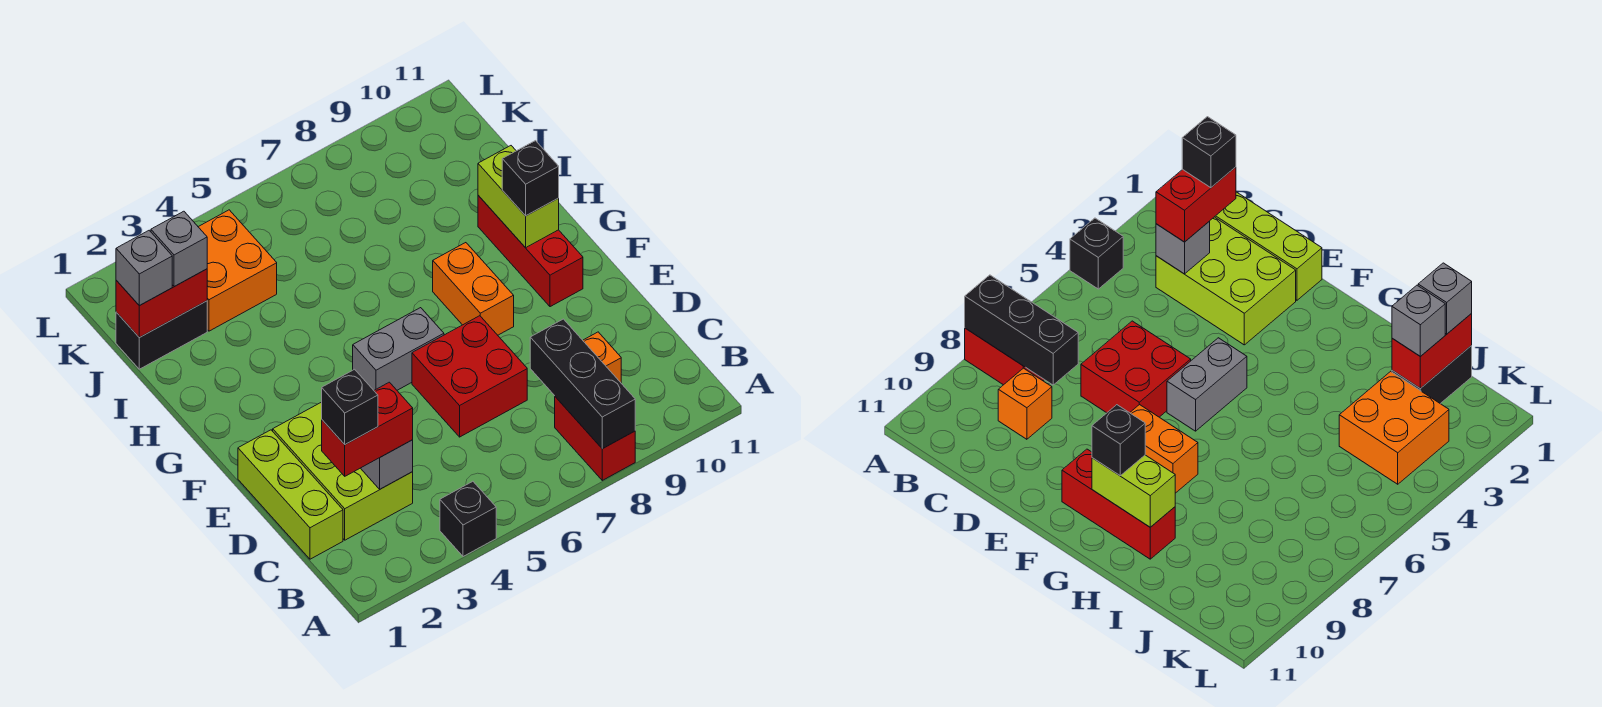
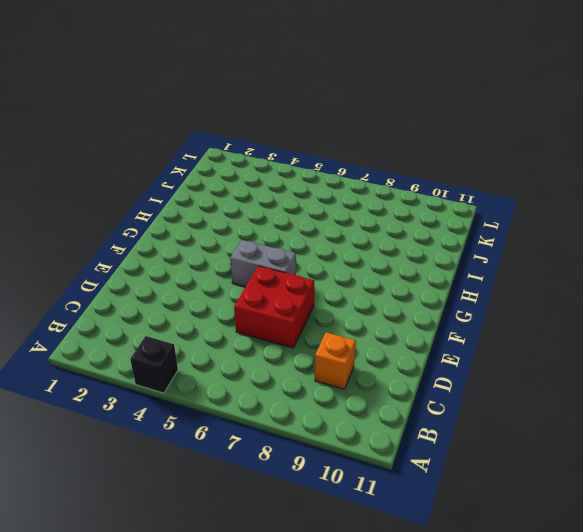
none -> red 1x2 brick [555,397,635,480]
none -> lime 1x3 brick [238,430,343,559]
none -> lime 2x3 brick [273,402,413,540]

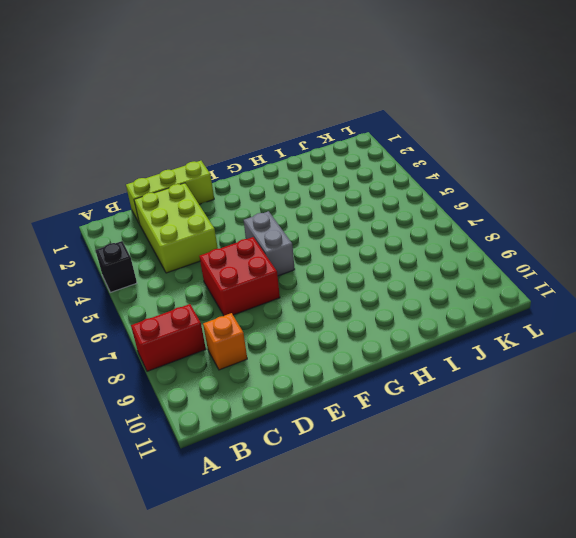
lime 2x3 brick [134,183,218,273] -> lime 2x3 brick turned to [273,402,413,540]
none -> orange 1x2 brick [433,243,514,335]
none -> red 1x3 brick [478,195,583,307]
none -> black 1x2 brick [116,301,207,369]

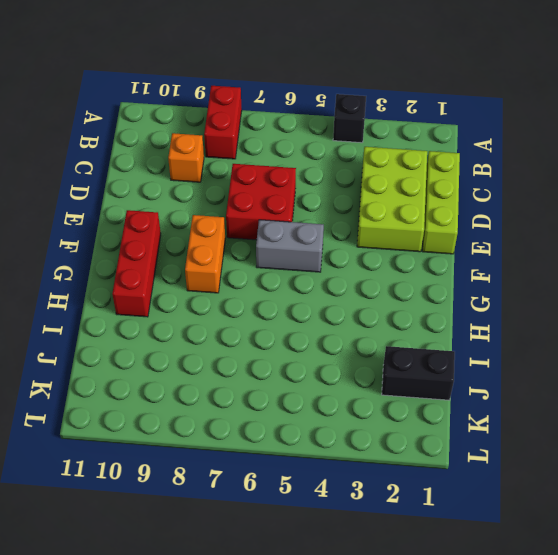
none -> orange 2x2 brick [199,210,277,331]
none -> black 1x3 brick [530,319,635,449]
none -> grey 1x1 brick [361,440,413,489]

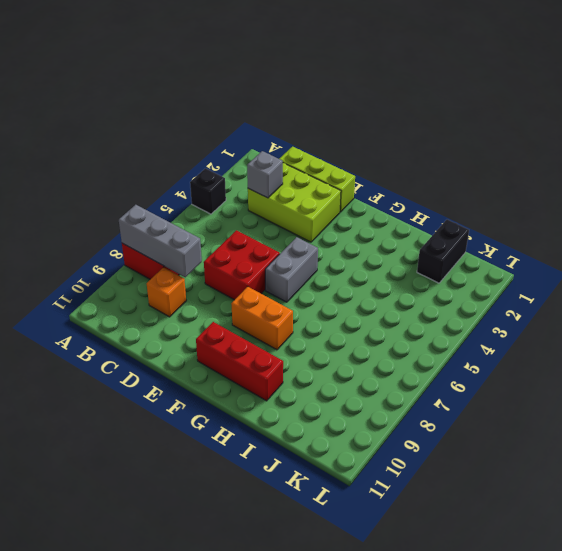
grey 1x3 brick [119,205,202,277] -> black 1x3 brick [530,319,635,449]
none -> orange 2x2 brick [199,210,277,331]
none -> lime 1x2 brick [478,146,559,248]
none -> red 1x2 brick [116,269,207,337]

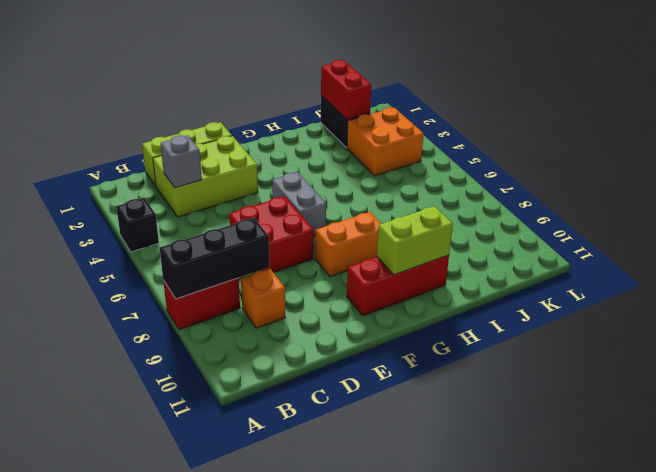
none -> red 1x2 brick [322,382,413,476]
none -> black 1x1 brick [502,141,559,216]
none -> grey 1x1 brick [116,230,172,306]

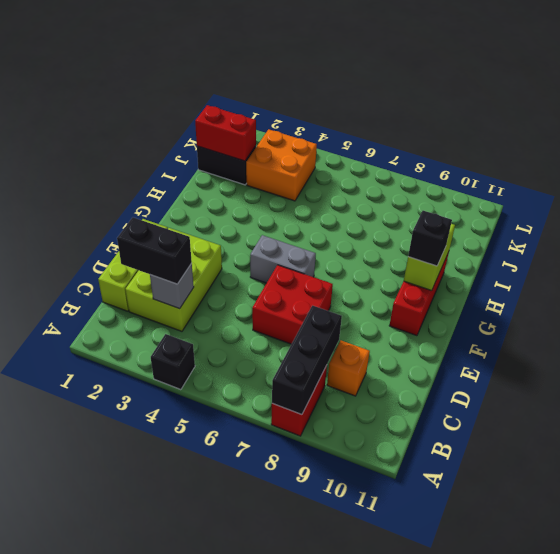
black 1x2 brick [117,217,192,284] -> red 1x2 brick [322,382,413,476]
none -> orange 1x2 brick [433,243,514,335]
none -> grey 1x1 brick [116,230,172,306]
none -> grey 1x1 brick [151,211,207,287]

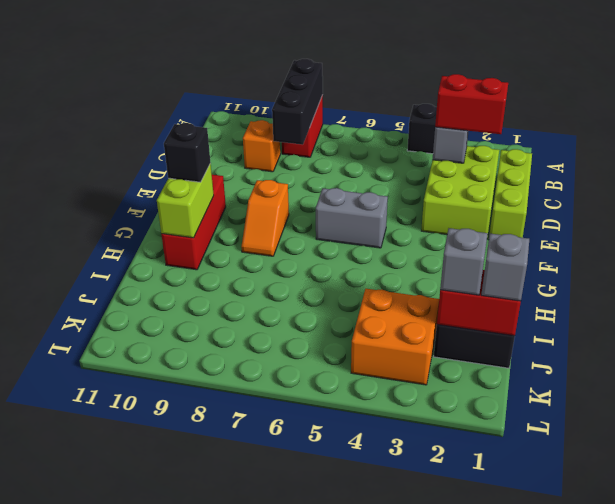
orange 1x2 slope [241,180,289,256] -> orange 1x2 brick [433,243,514,335]
none -> red 2x2 brick [412,316,527,437]
none -> black 1x1 brick [322,369,378,445]

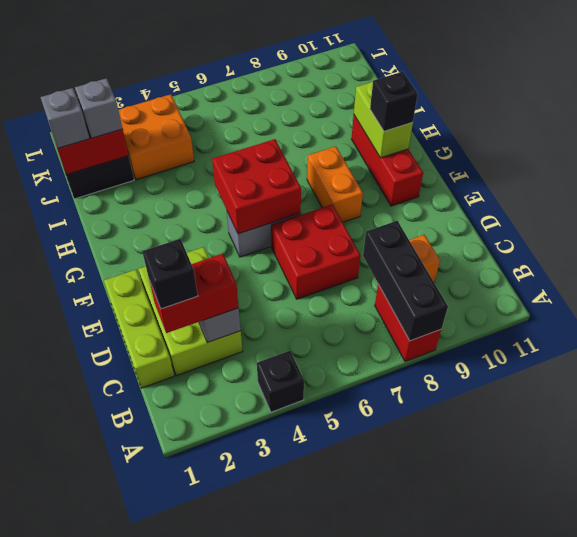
red 2x2 brick [212,139,301,234] -> none

